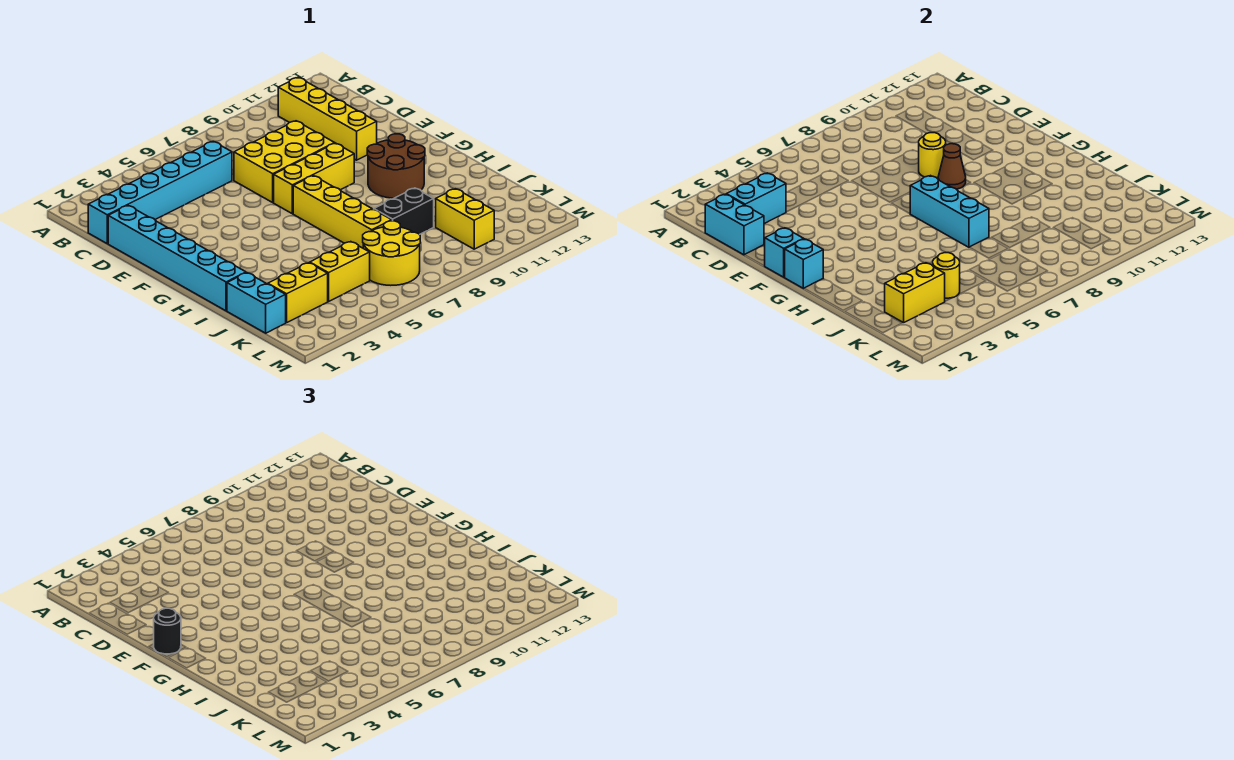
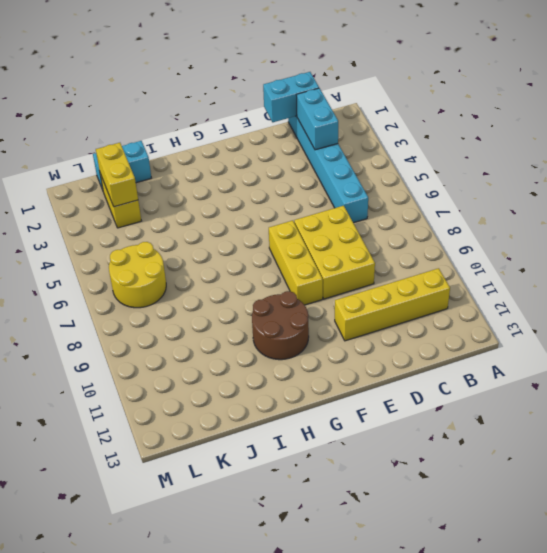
none -> cyan 1x6 brick [108,206,246,311]
none -> yellow 1x4 brick [293,176,392,248]
none -> black 1x2 brick [374,188,434,235]

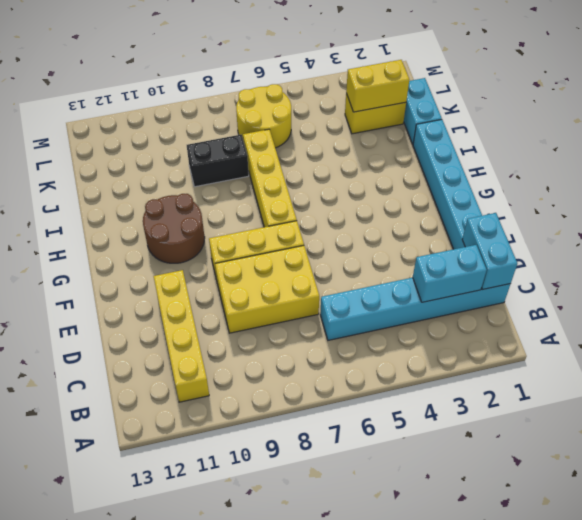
none -> yellow 1x2 brick [310,242,370,301]
none -> yellow 1x2 brick [436,189,494,249]
none -> yellow 1x1 round brick [919,133,946,178]

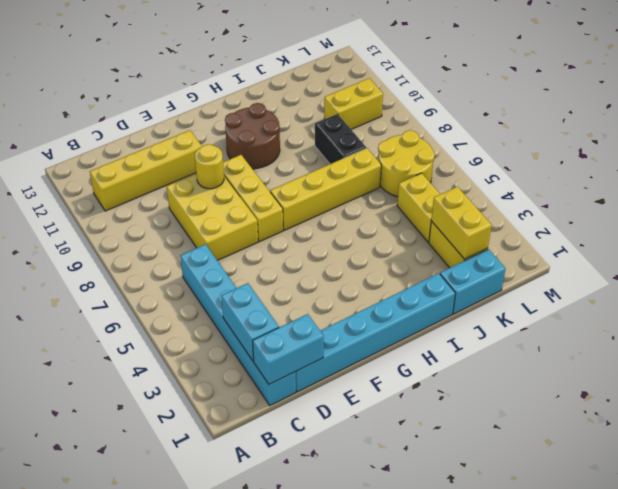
none -> cyan 1x1 brick [765,228,803,277]
none -> brown 1x1 cone [938,144,966,189]
none -> cyan 1x1 brick [784,239,823,288]

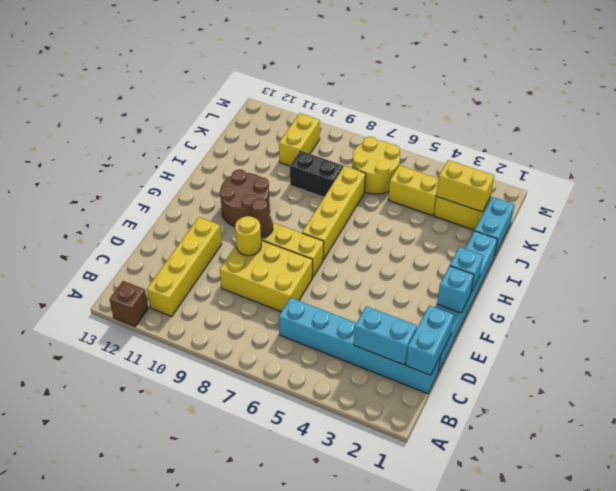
brown 1x1 brick [110,281,148,327] -> none
none -> cyan 1x3 brick [910,176,989,247]
none -> yellow 1x1 round brick [933,253,960,298]
none -> black 1x1 round brick [154,608,181,654]

